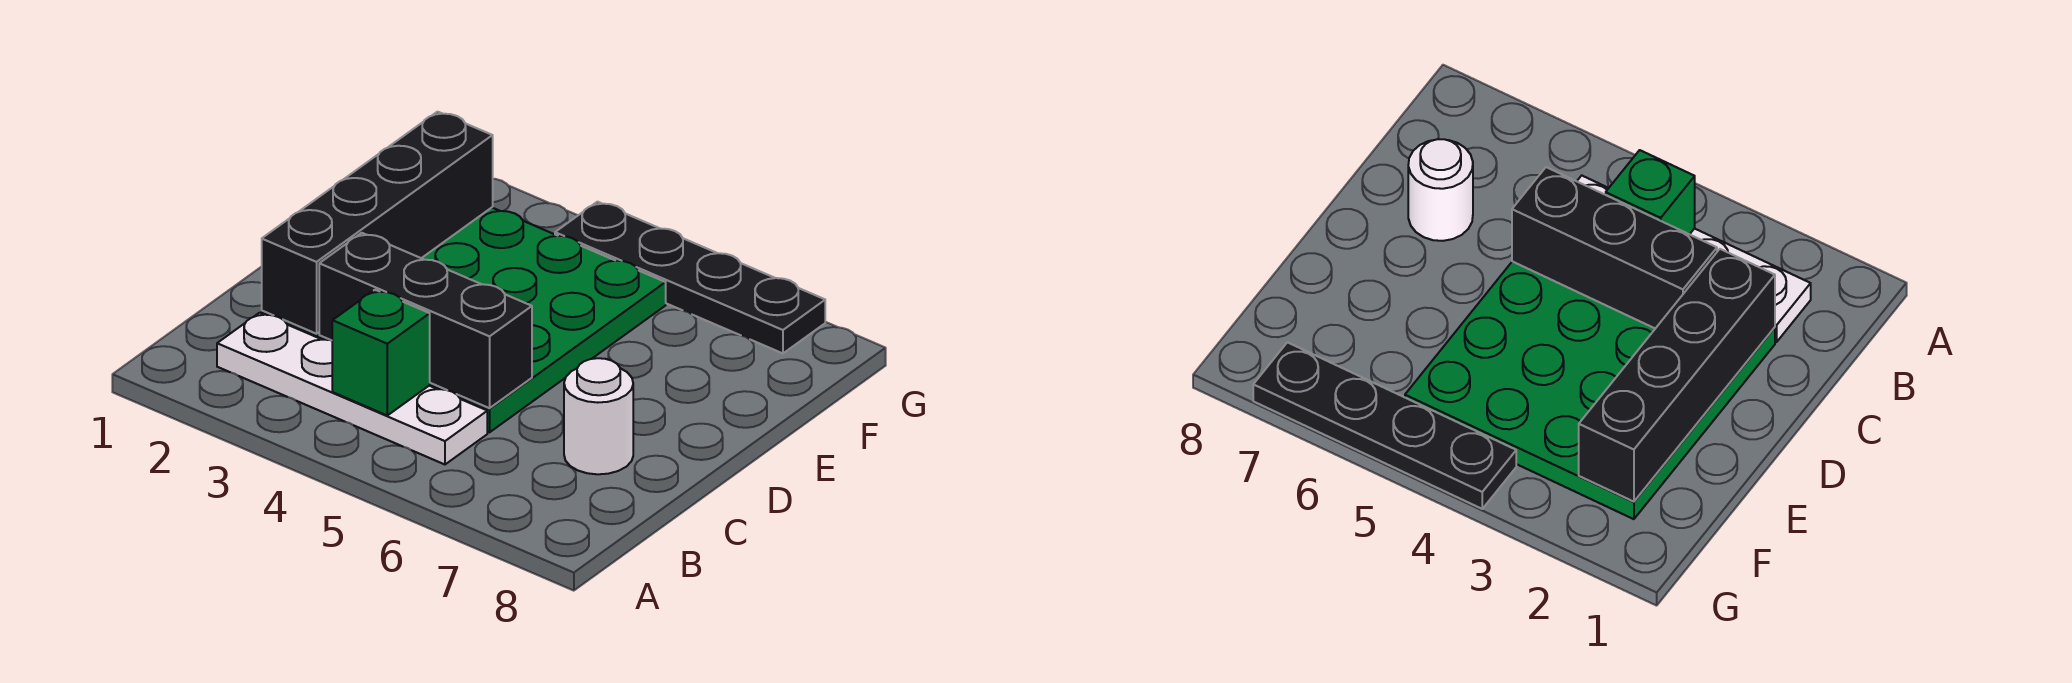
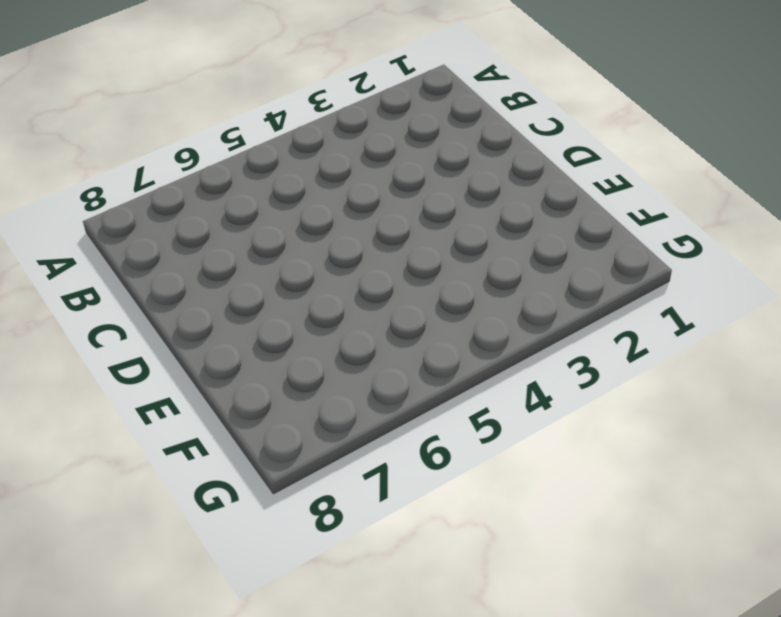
none -> white 1x4 plate [217,313,487,464]
none -> green 4x4 plate [262,208,666,432]

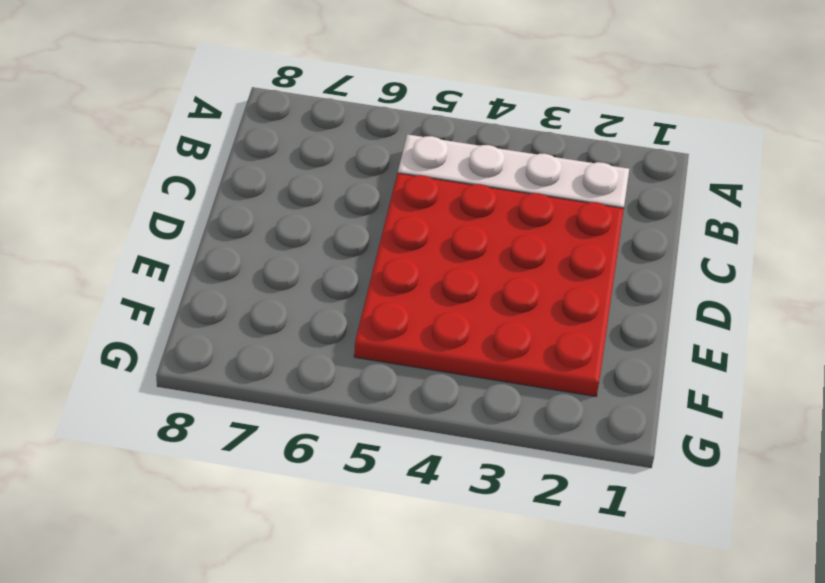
red 4x4 plate [354,173,624,397] -> green 4x4 plate [262,208,666,432]
none -> white 1x1 round brick [564,358,633,474]
none -> black 1x4 plate [555,202,825,353]

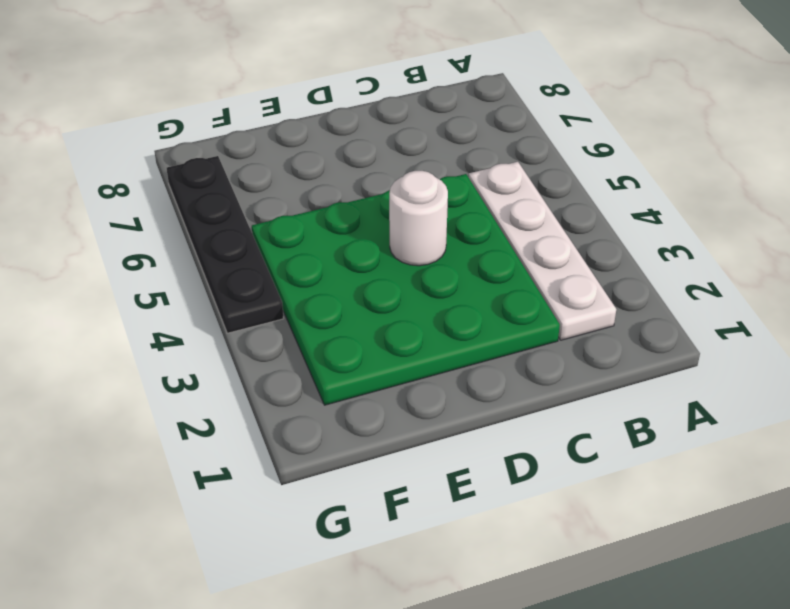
white 1x1 round brick [389,171,448,266] -> white 1x1 round brick moved to [564,358,633,474]
none -> green 1x1 brick [332,290,430,415]
none -> black 1x4 brick [262,112,493,334]

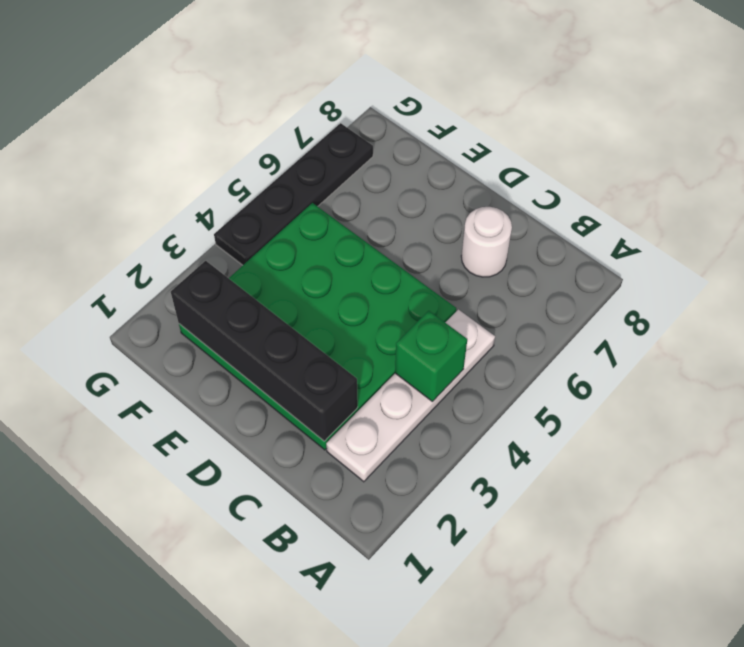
none -> black 1x3 brick [319,233,532,408]

